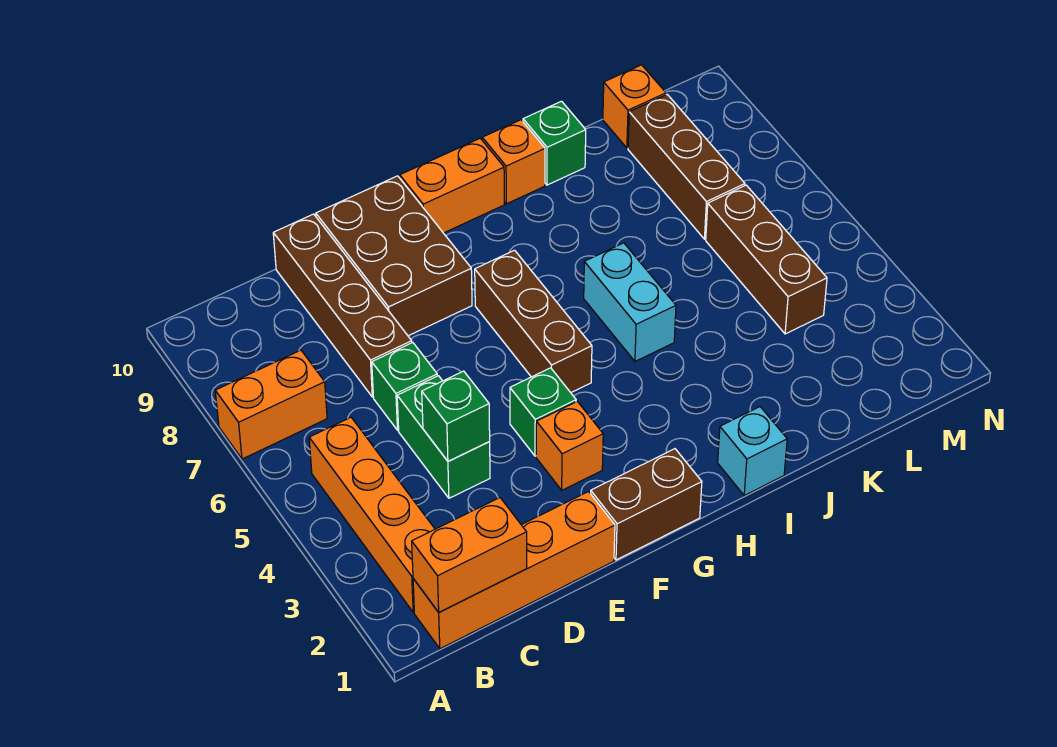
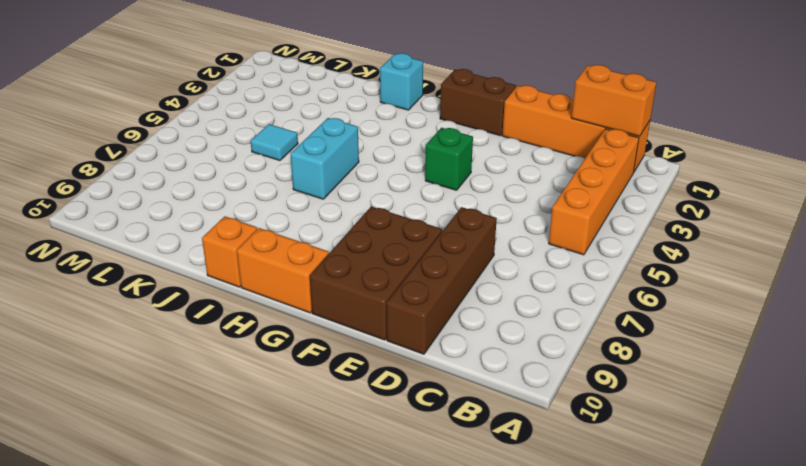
cyan 1x1 tile [251,124,298,161] -> none
none -> orange 1x2 brick [215,350,327,459]
none -> green 1x2 brick [397,376,490,498]
none -> green 1x1 brick [372,343,437,430]

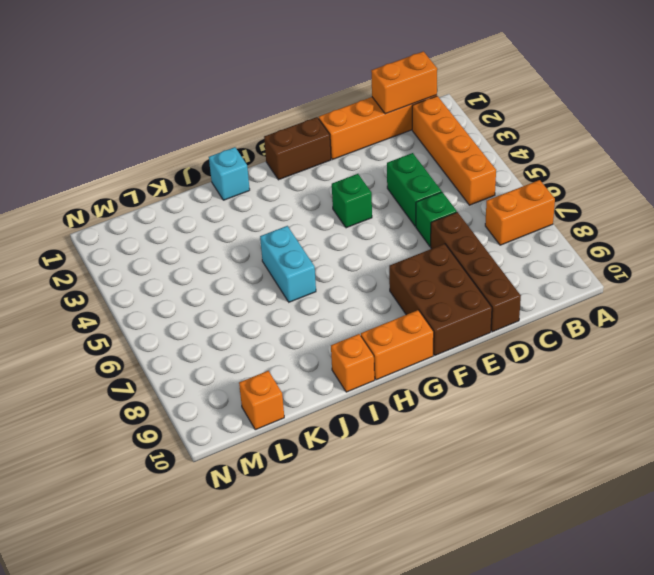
none -> orange 1x1 brick [536,401,603,490]
none -> brown 1x3 brick [475,250,592,393]
none -> green 1x1 brick [523,101,586,185]

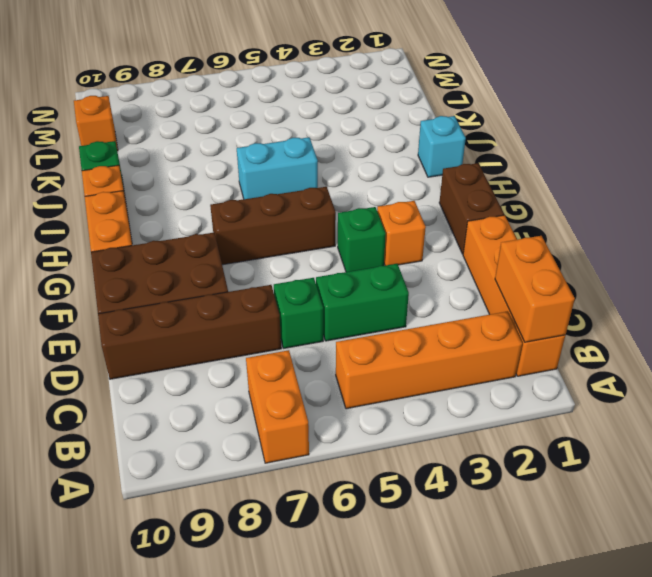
none -> brown 1x3 brick [706,185,827,334]
none -> brown 1x3 brick [628,95,745,239]
none -> green 1x1 brick [422,371,490,461]

